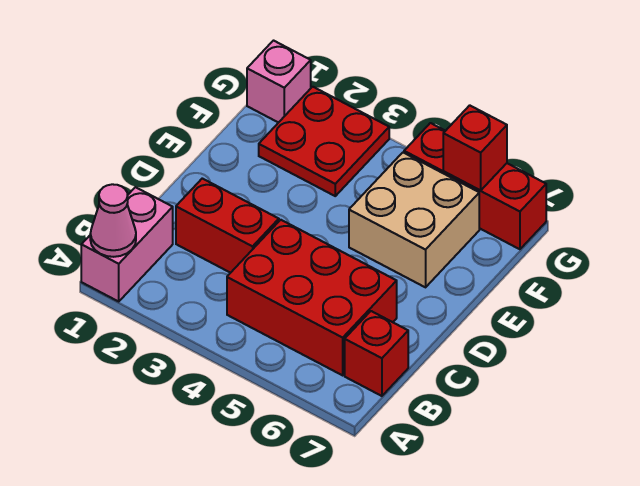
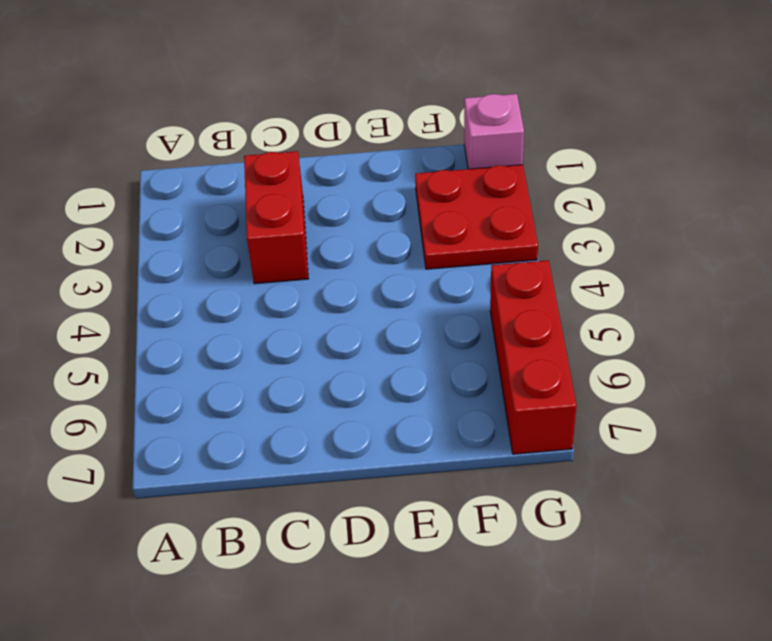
none -> pink 1x2 brick [81,187,173,301]
none -> red 2x3 brick [227,220,397,375]

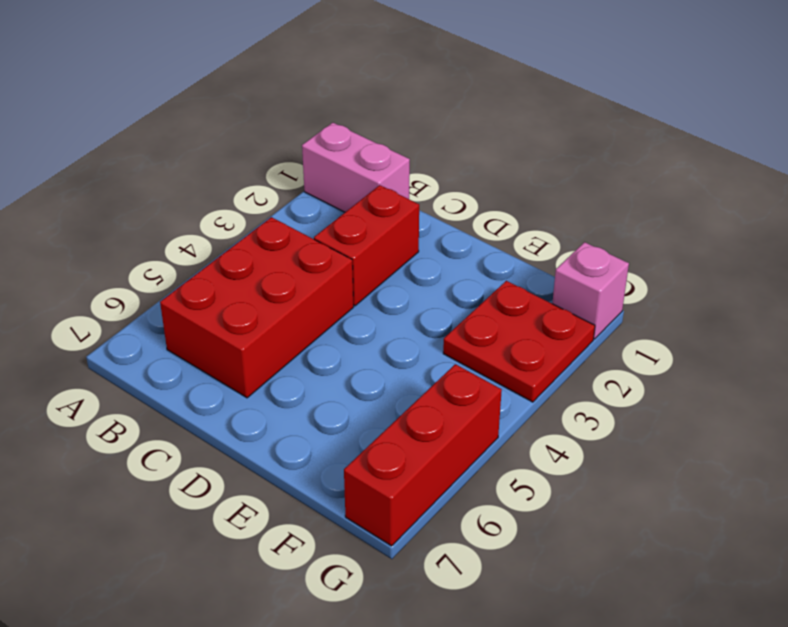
none -> red 1x1 brick [345,311,408,396]
none -> tan 2x2 brick [349,153,479,287]

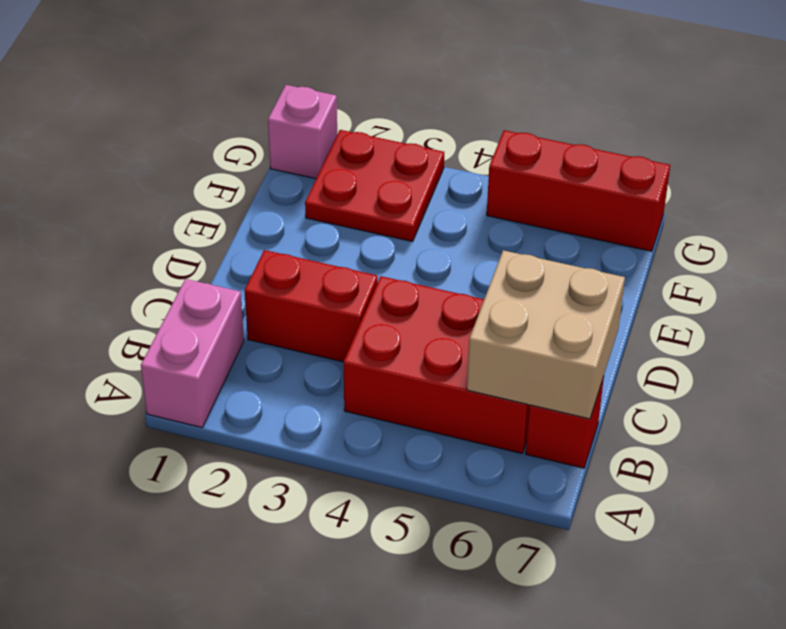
tan 2x2 brick [467,250,625,419] -> tan 2x2 brick moved to [349,153,479,287]
none -> pink 1x1 cone [90,184,136,257]
none -> red 1x1 brick [443,105,507,191]

